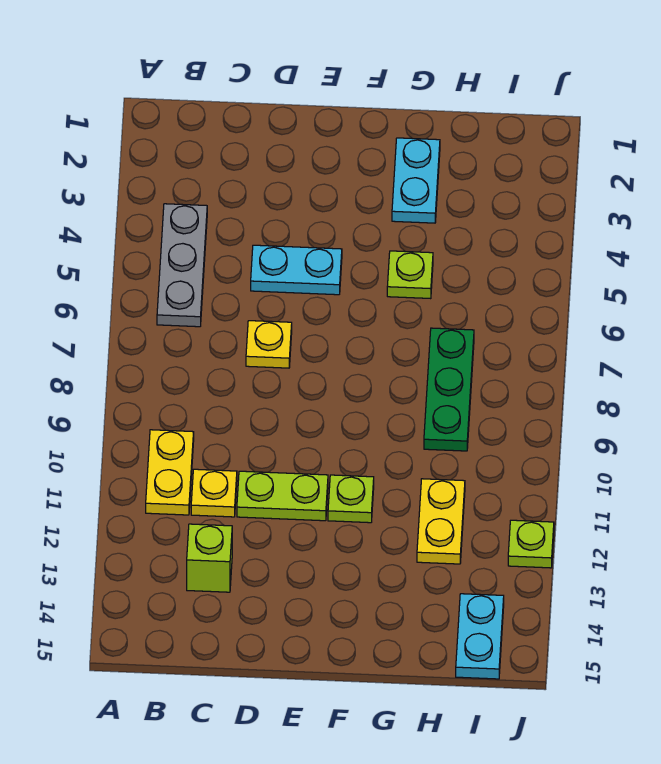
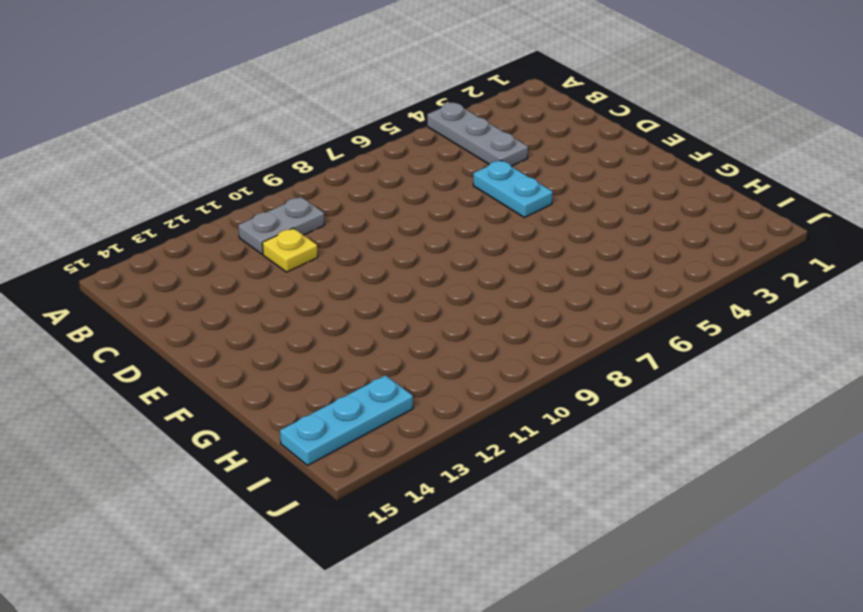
grey 1x3 plate [427,103,528,166] -> grey 1x3 plate turned to [157,204,207,327]
grey 1x2 plate [238,197,325,254] -> yellow 1x2 plate [146,430,194,515]
cyan 1x3 plate [280,375,413,465] -> cyan 1x2 plate [456,594,504,679]
none -> lime 1x1 brick [187,524,232,592]
none -> yellow 1x1 plate [246,321,292,368]
none -> lime 1x2 plate [237,471,328,521]

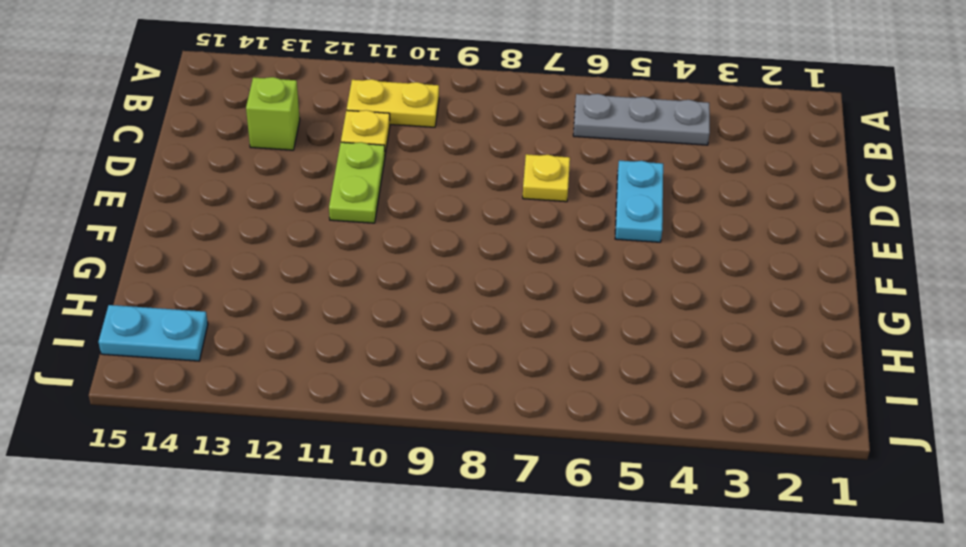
none -> lime 1x1 plate [328,475,374,523]
none -> cyan 1x2 plate [392,138,440,223]
none -> lime 1x1 plate [387,251,433,299]

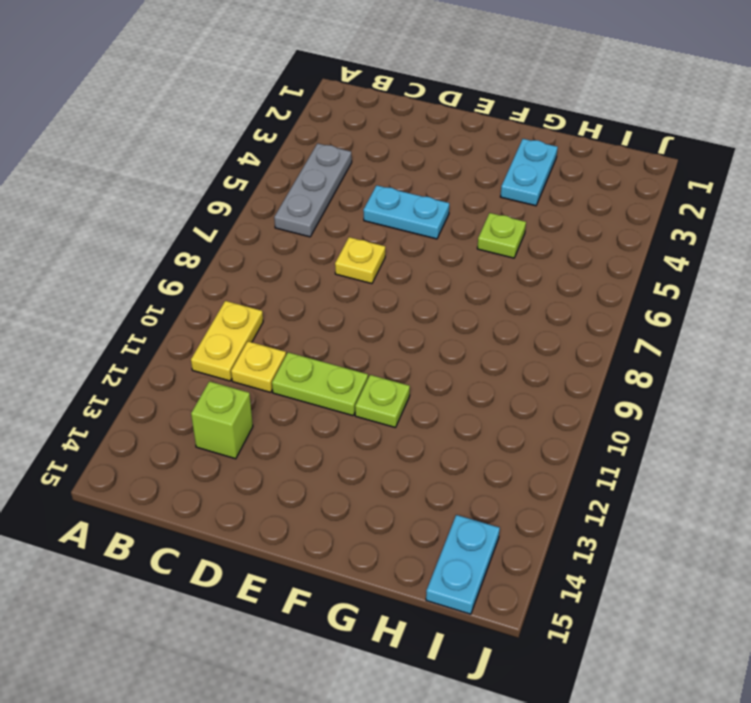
none -> green 1x3 plate [424,328,474,451]
none -> yellow 1x2 plate [417,479,465,564]
none -> lime 1x1 plate [508,520,554,568]

